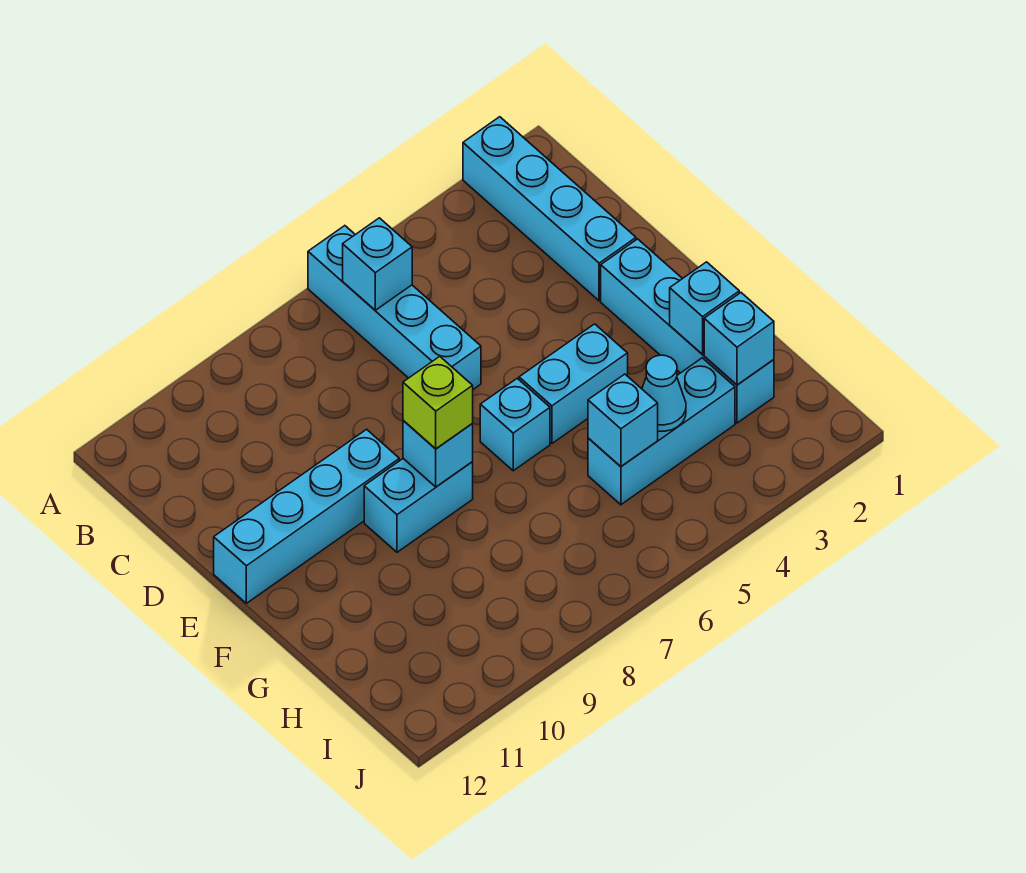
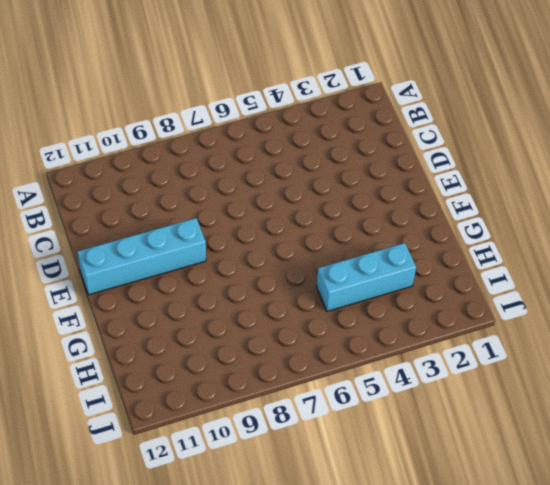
none -> cyan 1x4 brick [463,117,636,301]
none -> cyan 1x4 brick [308,226,481,389]
none -> cyan 1x4 brick [601,239,774,423]

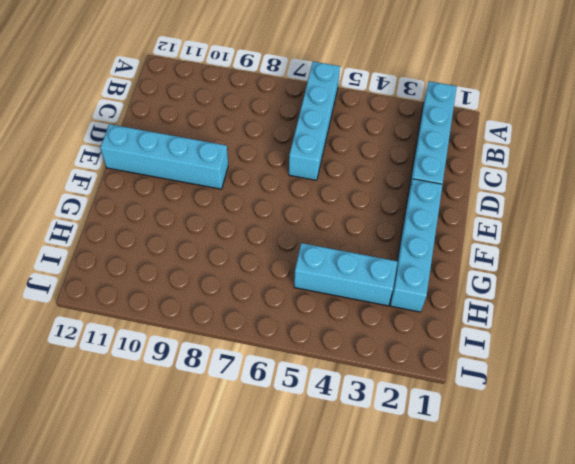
none -> cyan 1x2 brick [519,324,628,443]
none -> cyan 1x1 brick [480,378,550,471]
none -> cyan 1x2 brick [364,459,473,552]

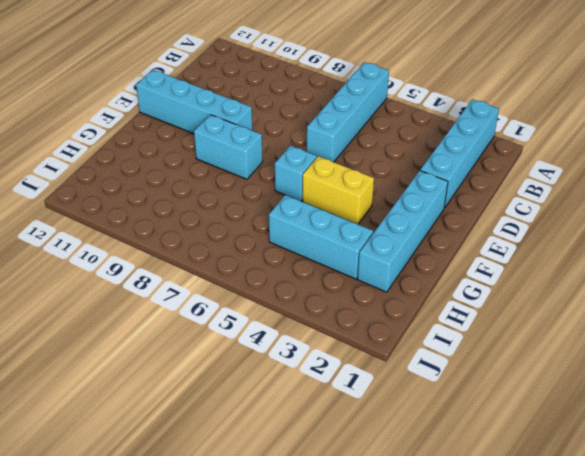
yellow 1x2 brick [303,156,374,224] -> cyan 1x2 brick [519,324,628,443]
none -> cyan 1x1 brick [343,218,412,310]
none -> cyan 1x1 brick [403,420,473,487]
none -> cyan 1x1 brick [670,262,739,354]

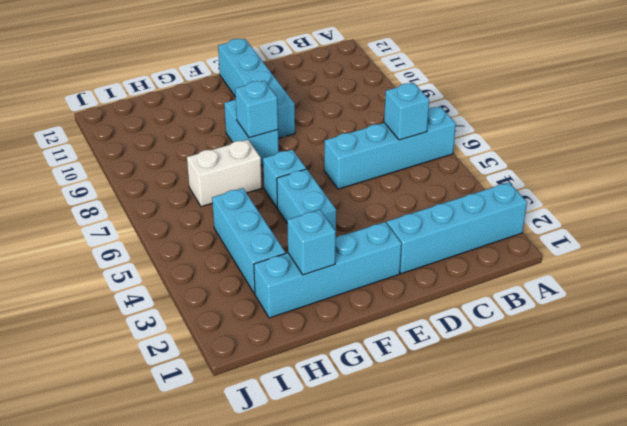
white 1x2 brick [187,140,262,207] -> none
none -> cyan 1x1 brick [704,293,774,385]
none -> cyan 1x1 cone [642,355,686,431]
none -> cyan 1x1 brick [588,374,658,466]

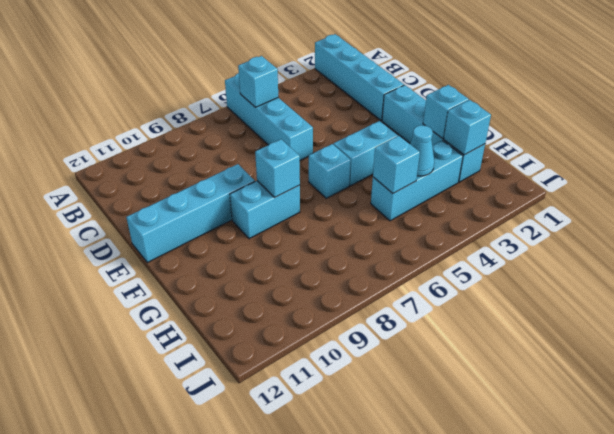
none -> lime 1x1 brick [403,356,473,449]

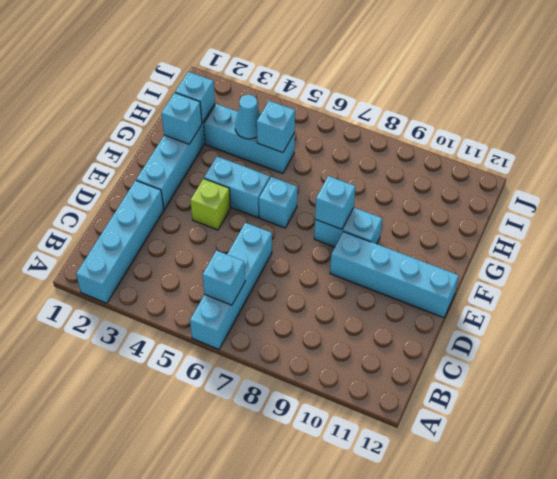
lime 1x1 brick [190,179,231,230] -> lime 1x1 brick moved to [403,356,473,449]

